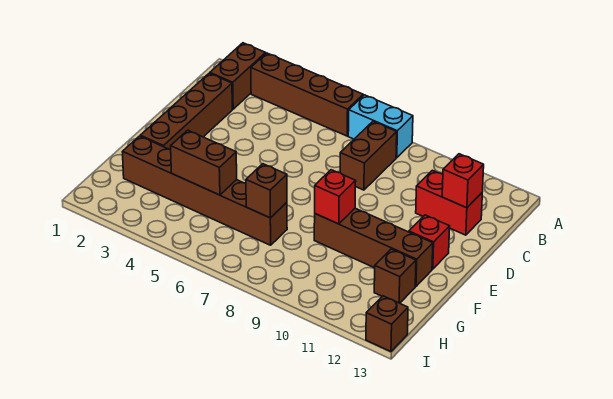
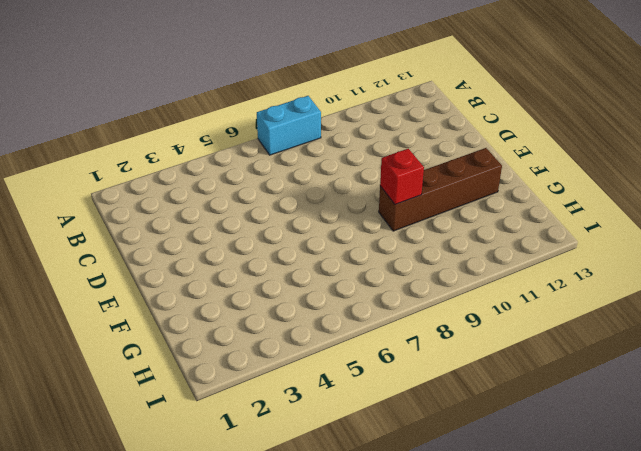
none -> brown 1x2 brick [210,43,266,109]
none -> brown 1x4 brick [251,53,363,136]
none -> brown 1x2 brick [340,122,397,190]

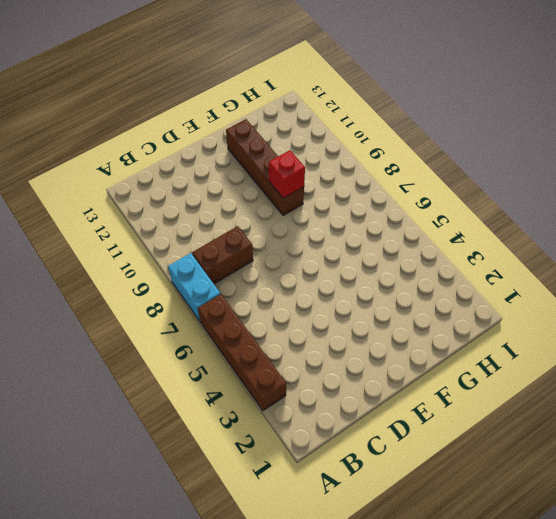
none -> brown 1x2 brick [210,43,266,109]
none -> brown 1x4 brick [140,73,232,150]
none -> red 1x2 brick [416,170,482,235]

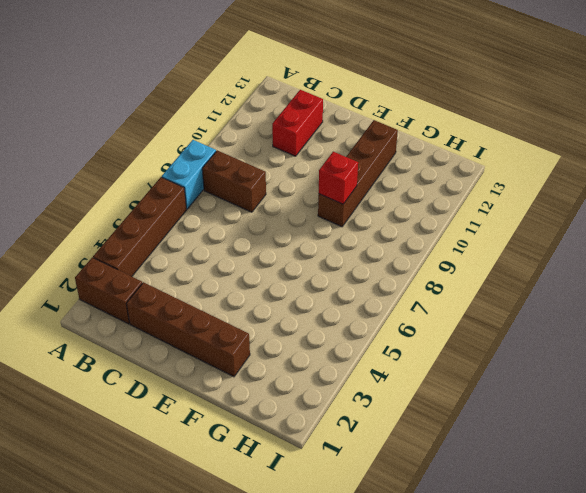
none -> red 1x1 brick [409,215,450,269]
none -> brown 1x6 brick [123,136,287,245]
none -> brown 1x1 brick [374,249,416,303]

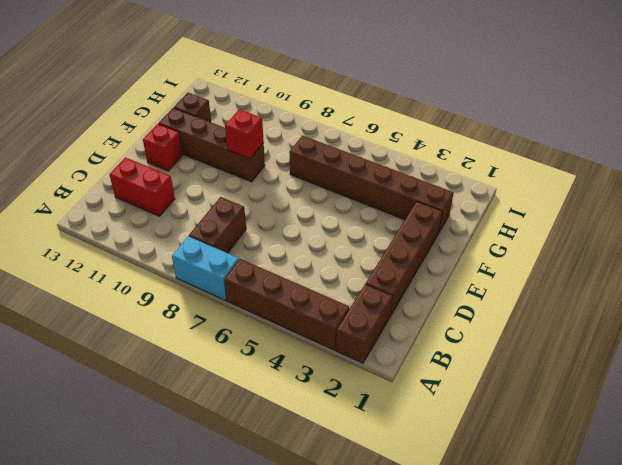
none -> brown 1x1 brick [366,296,408,352]
none -> red 1x1 brick [442,154,484,208]
none -> brown 1x2 brick [171,130,237,195]

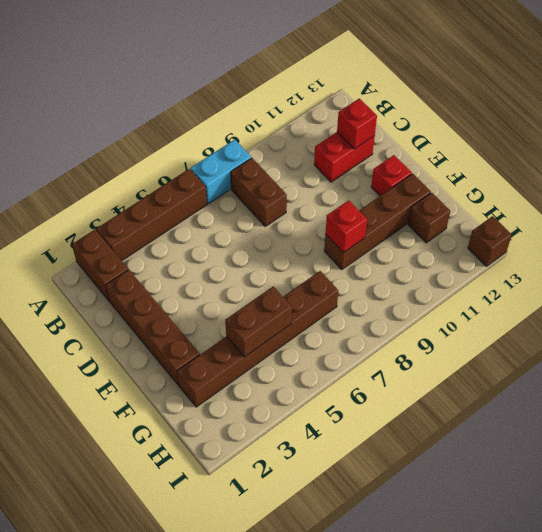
none -> brown 1x1 brick [246,164,287,218]

